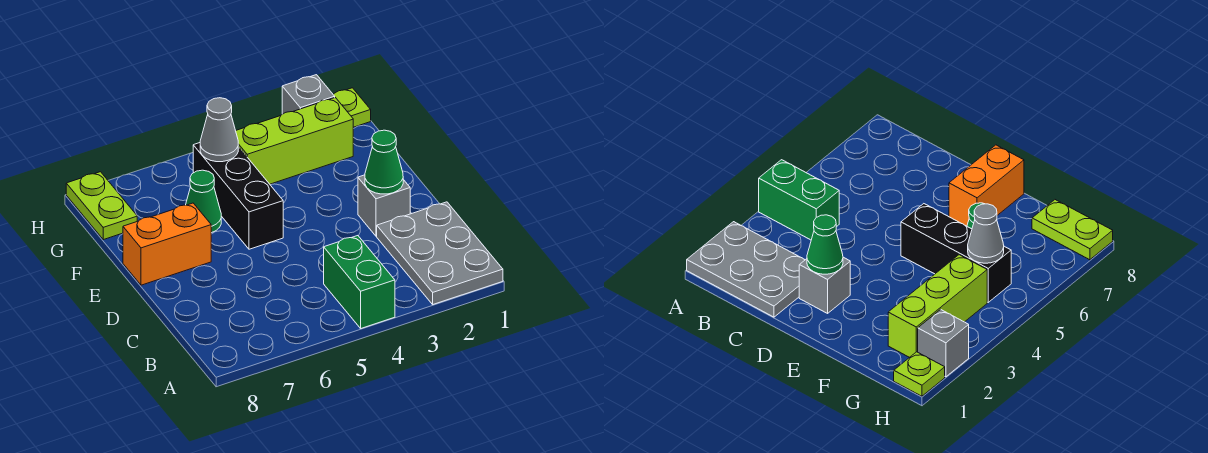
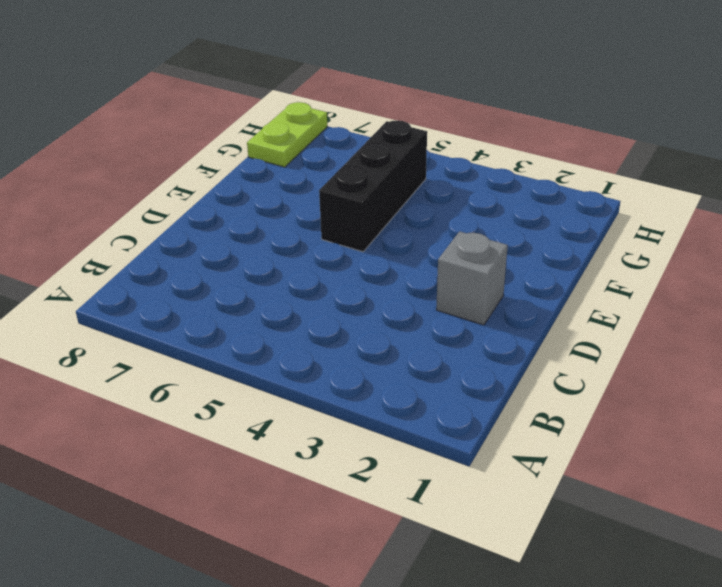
none -> grey 2x3 plate [377,202,503,304]
none -> green 1x2 brick [324,236,395,328]
none -> orange 1x2 brick [123,203,211,285]

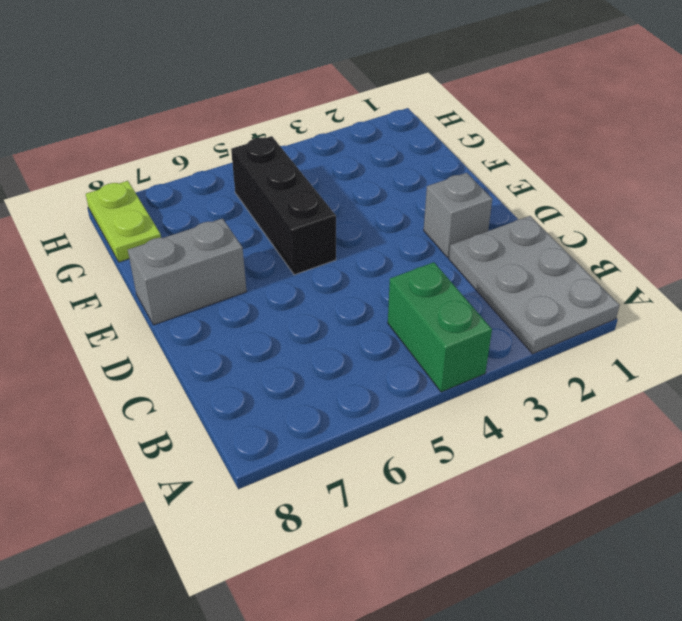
grey 1x2 brick [128,219,247,325] -> orange 1x2 brick [123,203,211,285]
none -> green 1x1 cone [186,170,221,233]
none -> lime 1x3 brick [236,98,353,184]
none -> lime 1x1 plate [333,88,371,127]

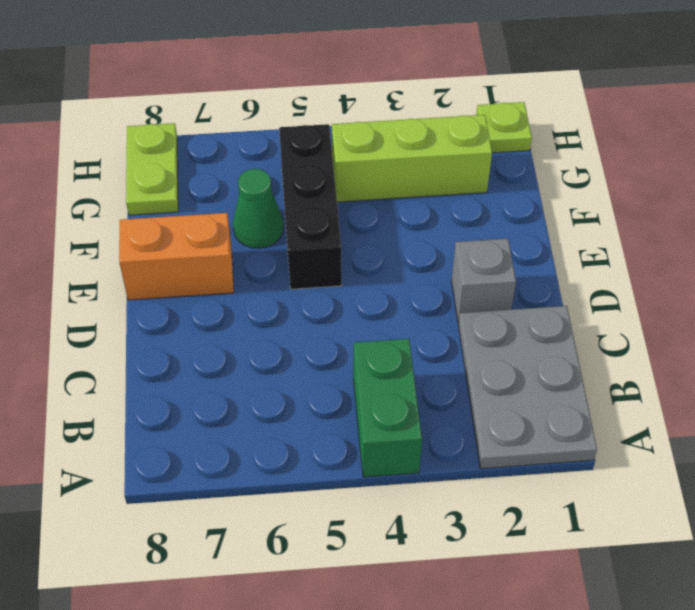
none -> grey 1x1 brick [282,75,335,114]
none -> green 1x1 cone [365,130,403,194]
none -> grey 1x1 cone [200,98,238,162]

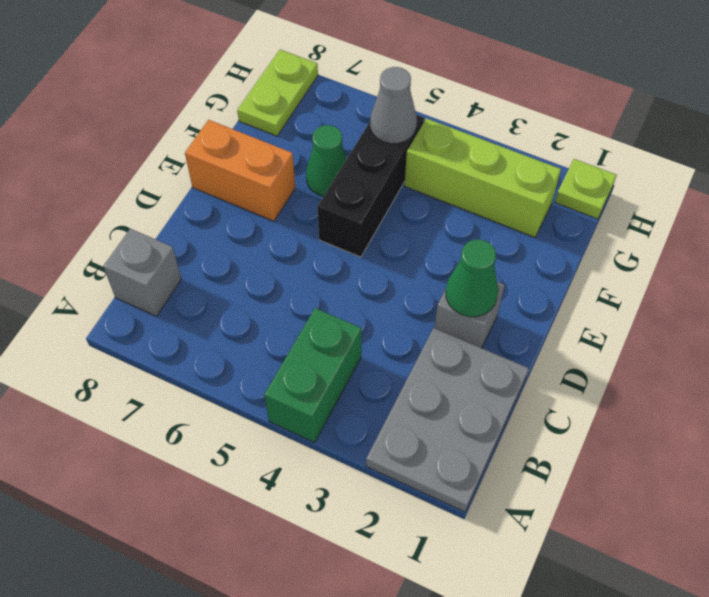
grey 1x1 brick [103,229,181,316] -> grey 1x1 brick moved to [282,75,335,114]

